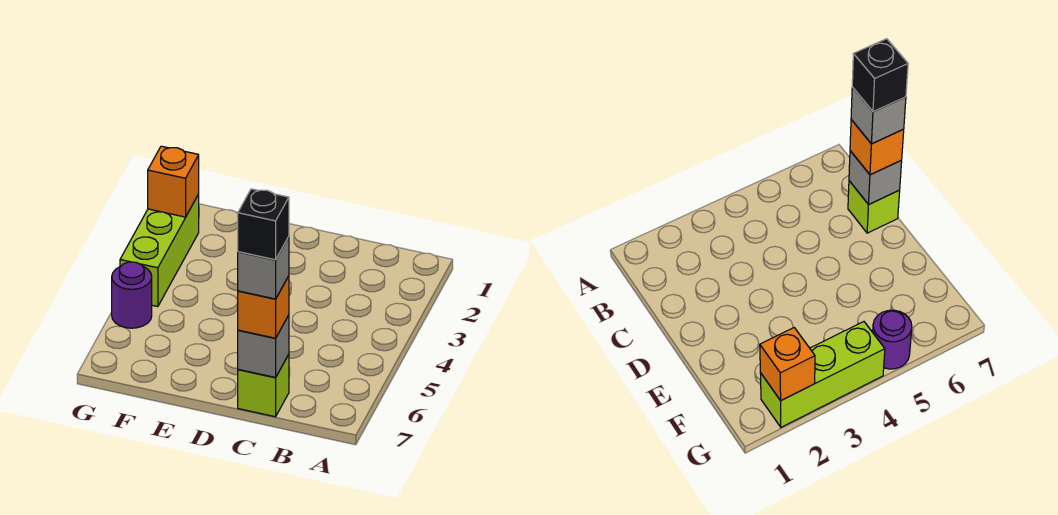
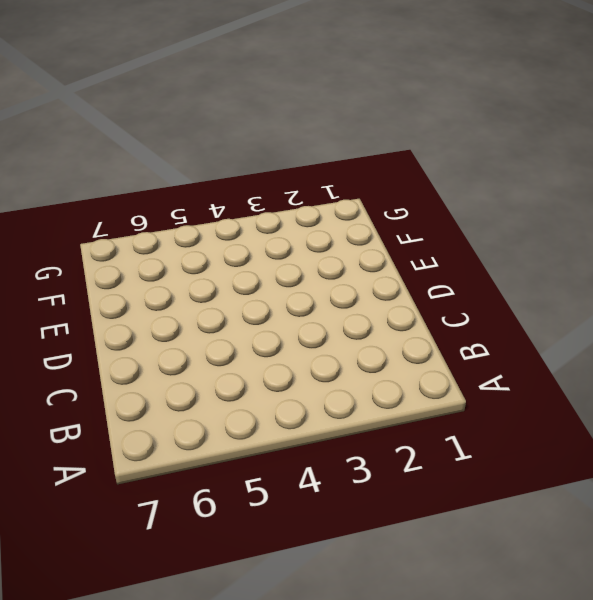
none -> lime 1x1 brick [238,354,289,417]
none -> lime 1x3 brick [120,194,199,307]

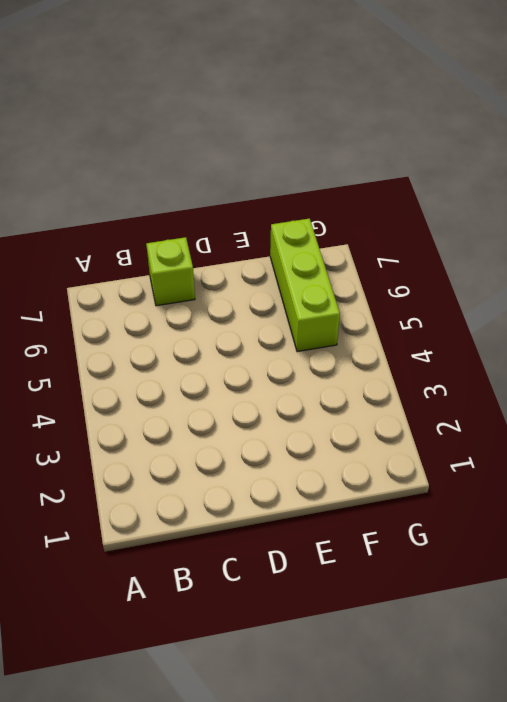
lime 1x3 brick [270,218,340,352] -> lime 1x3 brick moved to [120,194,199,307]
none -> purple 1x1 round brick [112,262,152,328]
none -> grey 1x1 brick [238,315,289,377]

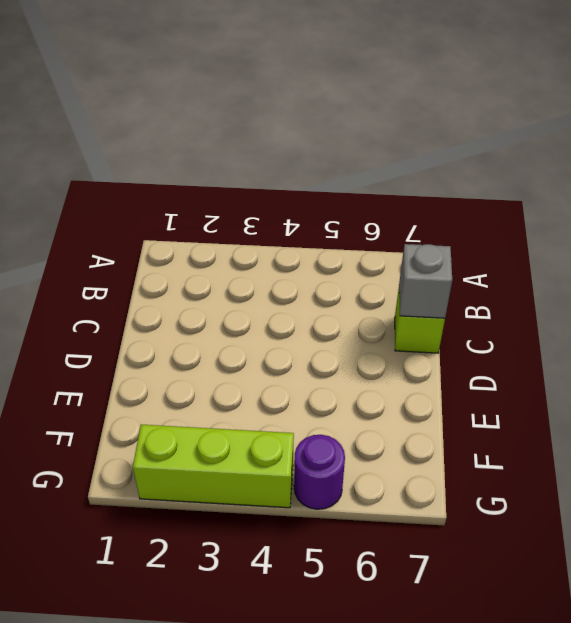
none -> orange 1x1 brick [148,146,199,217]
none -> orange 1x1 brick [238,276,289,338]

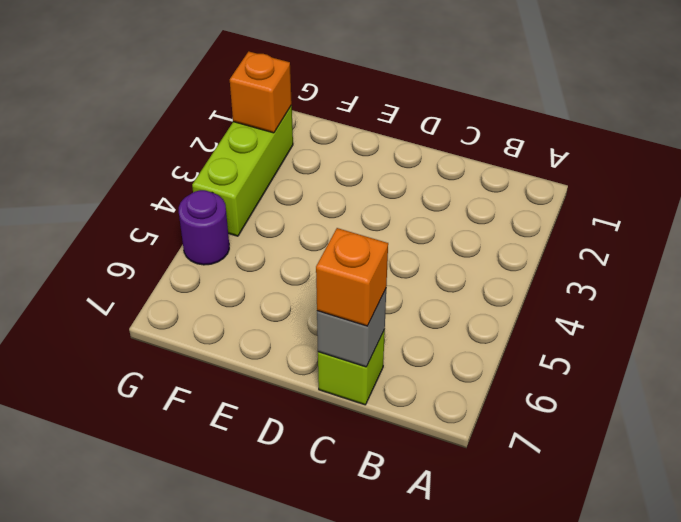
none -> grey 1x1 brick [238,237,289,299]
none -> black 1x1 brick [238,189,289,260]

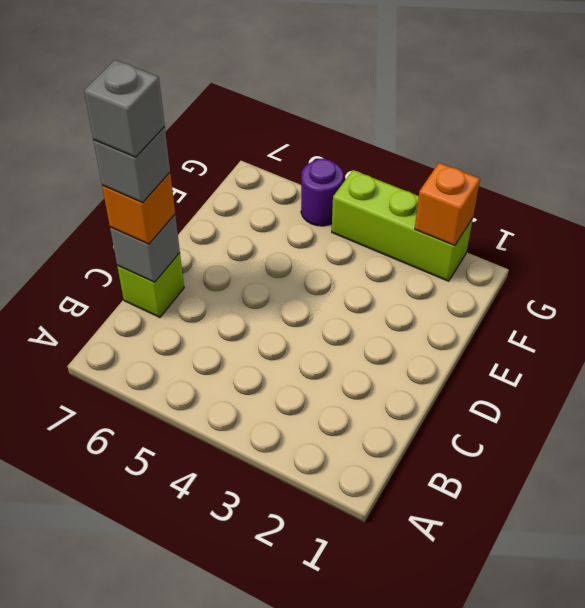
grey 1x1 brick [84,60,165,157] -> black 1x1 brick [238,189,289,260]

